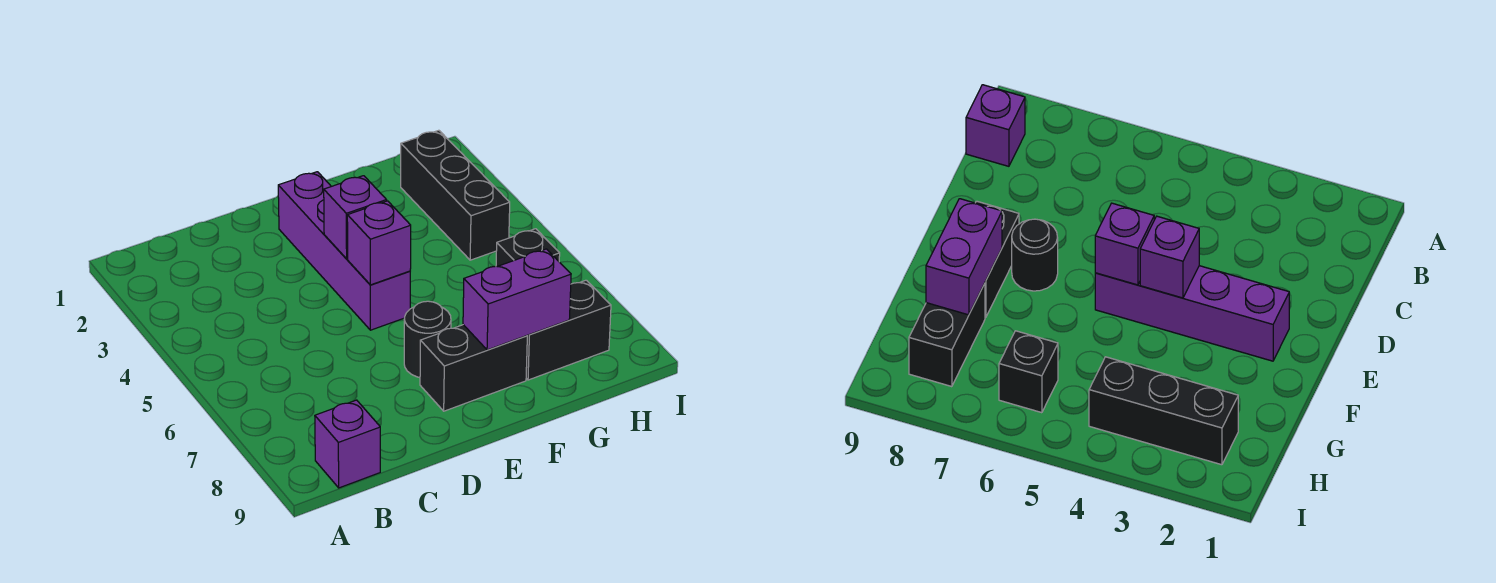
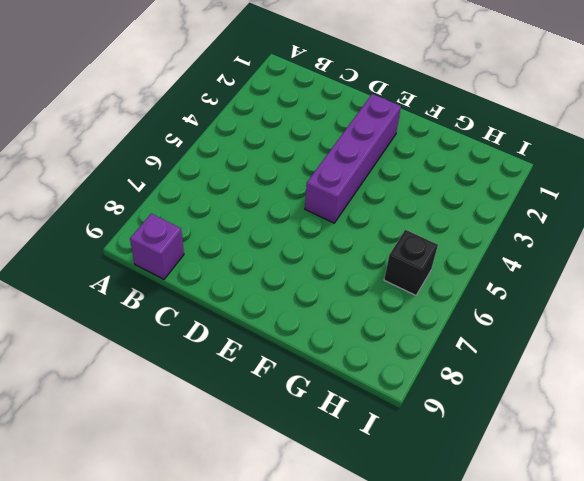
none -> black 1x1 round brick [404,301,451,378]
none -> black 1x2 brick [420,325,527,411]

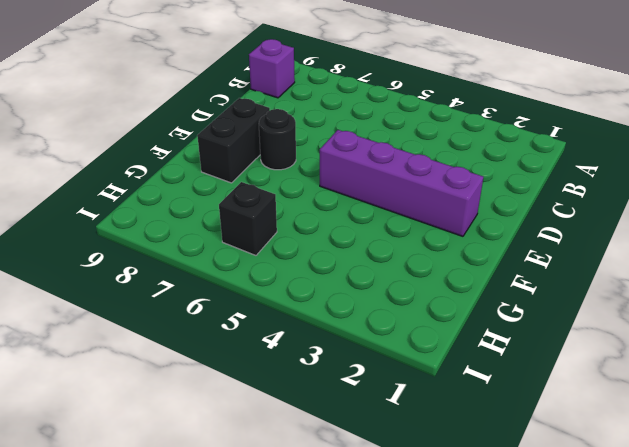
none -> black 1x2 brick [526,280,611,380]
none -> black 1x3 brick [401,130,510,260]

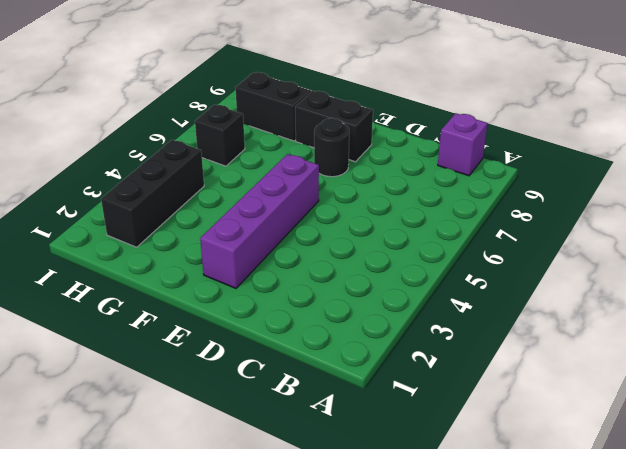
none -> purple 1x1 brick [324,176,387,259]
none -> purple 1x1 brick [347,201,411,285]

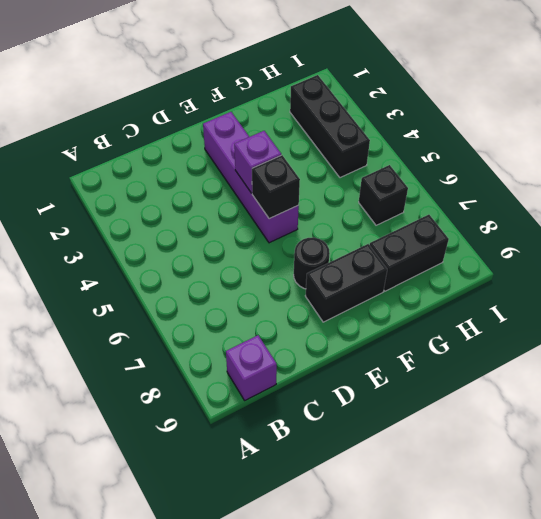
black 1x1 brick [252,155,300,219] -> purple 1x1 brick [347,201,411,285]
none -> purple 1x2 brick [463,249,571,350]

